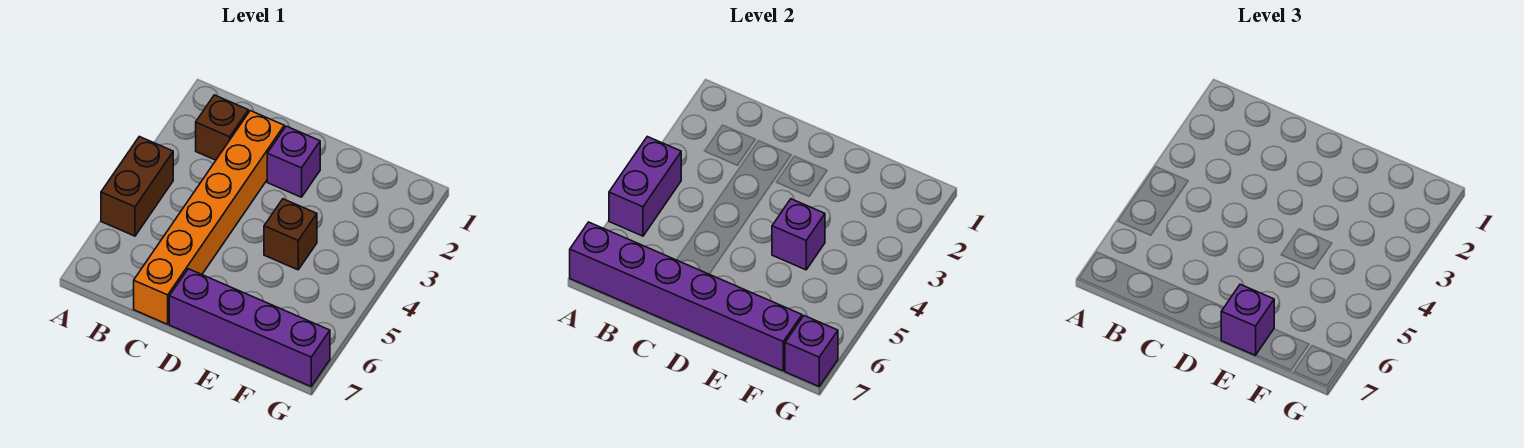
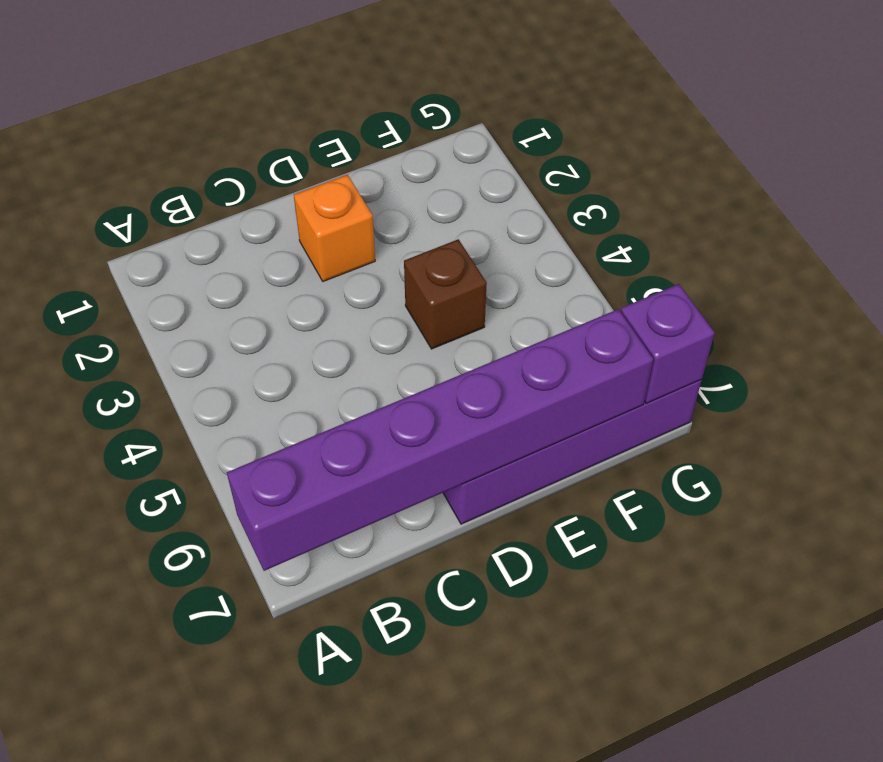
orange 1x1 brick [294,175,375,282] -> purple 1x1 brick [267,126,320,197]
none -> brown 1x2 brick [101,137,173,236]
none -> brown 1x1 brick [196,95,248,160]

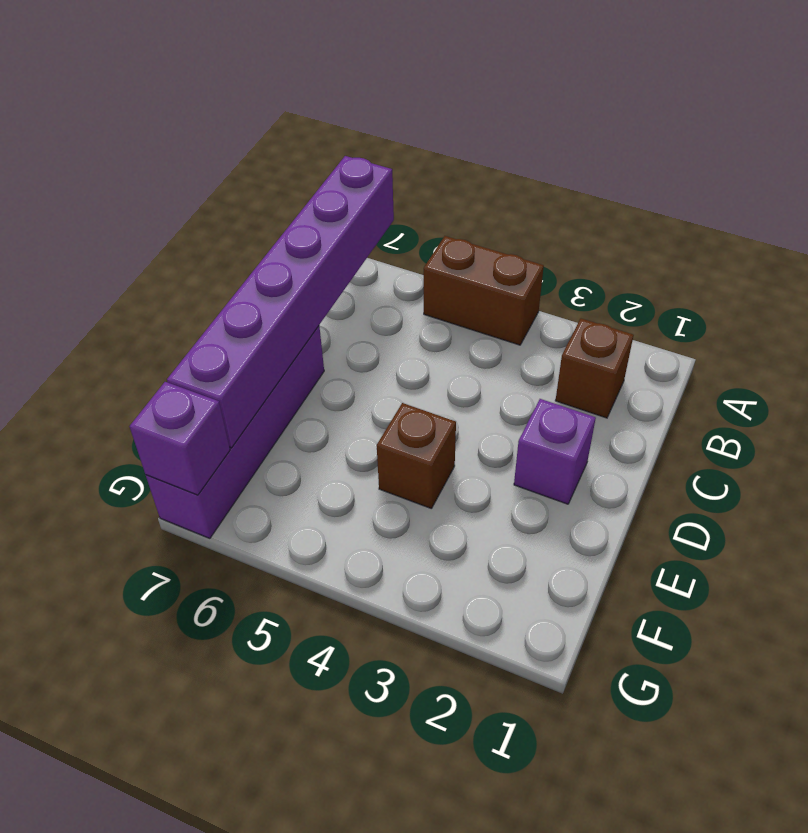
none -> orange 1x6 brick [134,111,284,324]
none -> purple 1x2 brick [609,137,681,236]

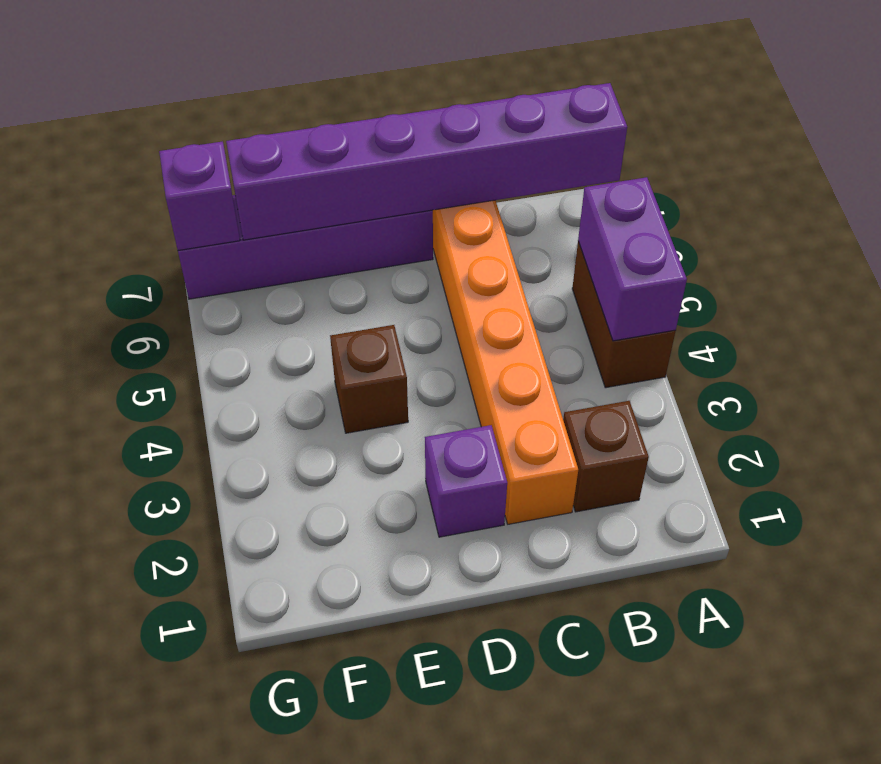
none -> purple 1x1 brick [772,199,825,270]
none -> purple 1x1 brick [1221,284,1274,356]

